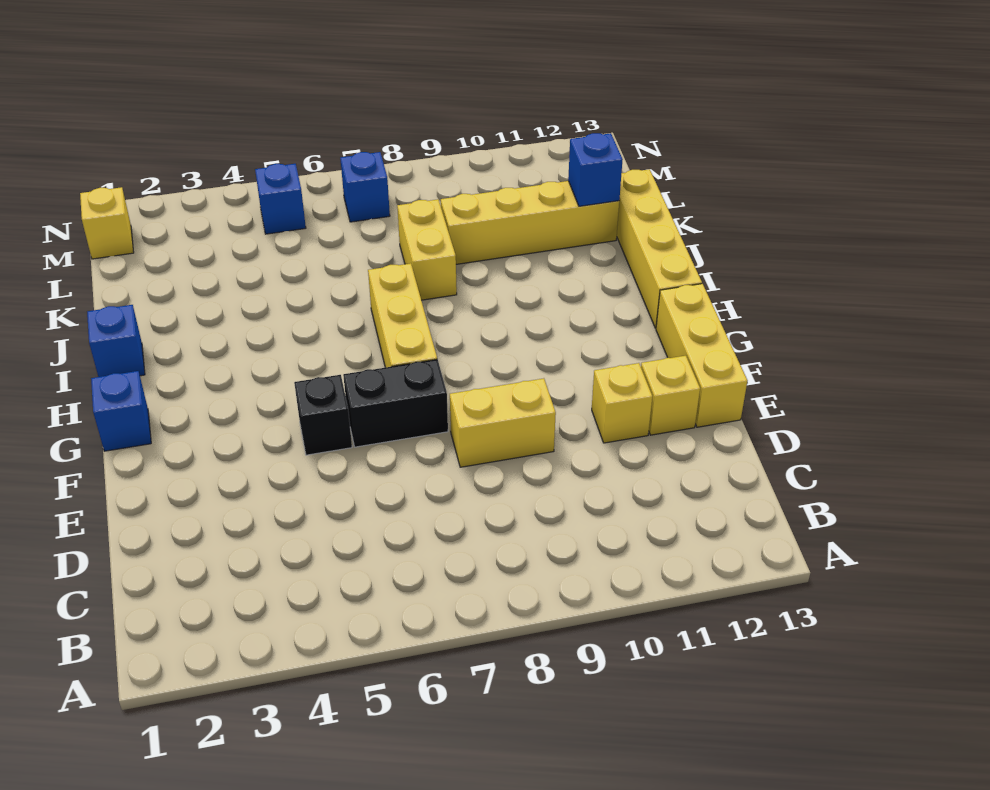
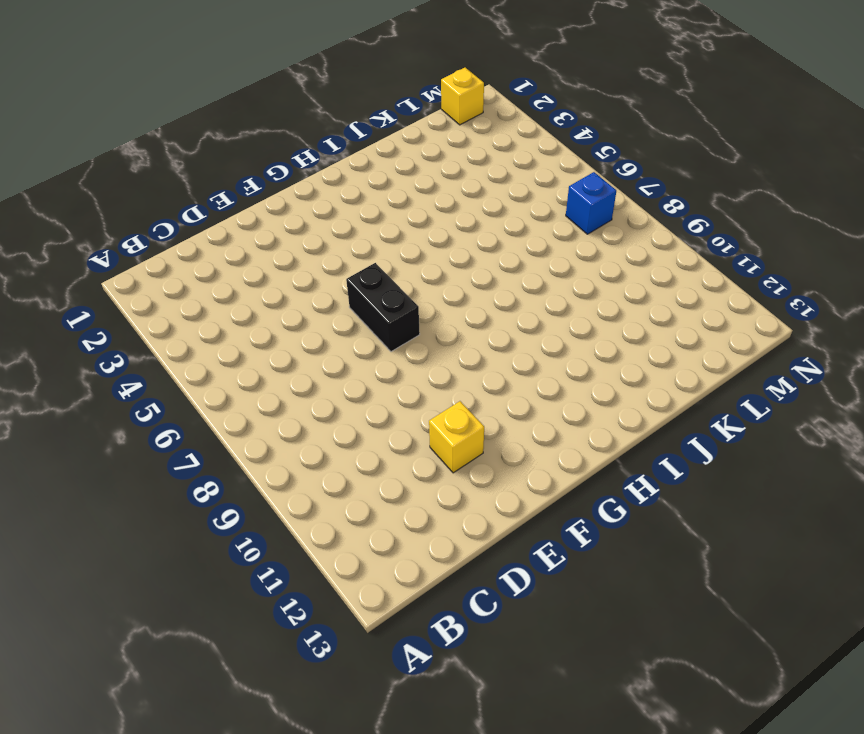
none -> yellow 1x2 brick [450,378,556,467]
none -> yellow 1x1 brick [641,356,700,435]
none -> yellow 1x3 brick [656,284,747,427]

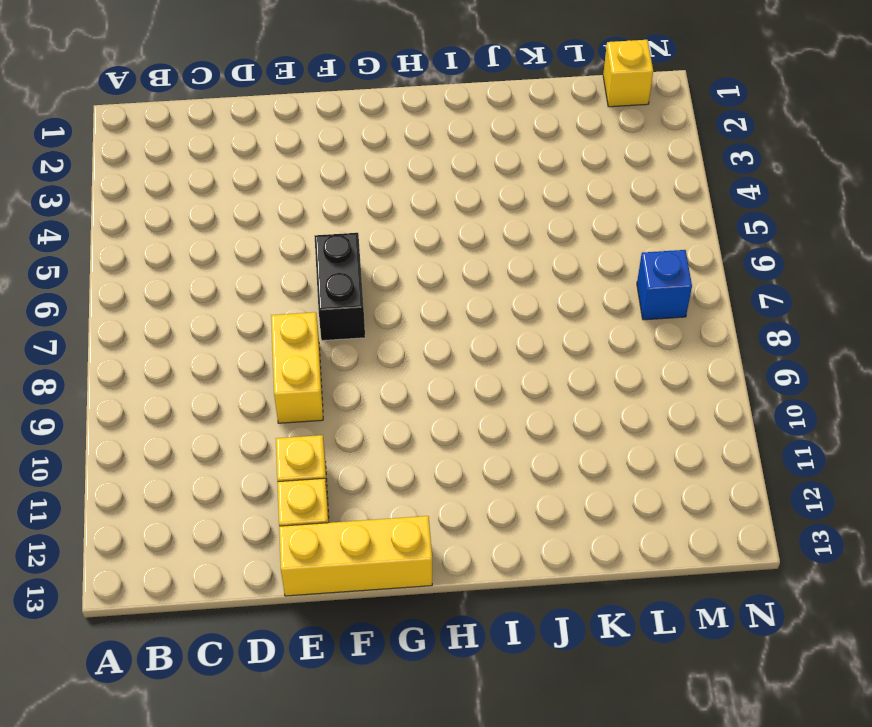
none -> black 1x1 brick [294,375,352,455]
none -> blue 1x1 brick [91,371,151,451]
none -> yellow 1x3 brick [368,263,437,367]

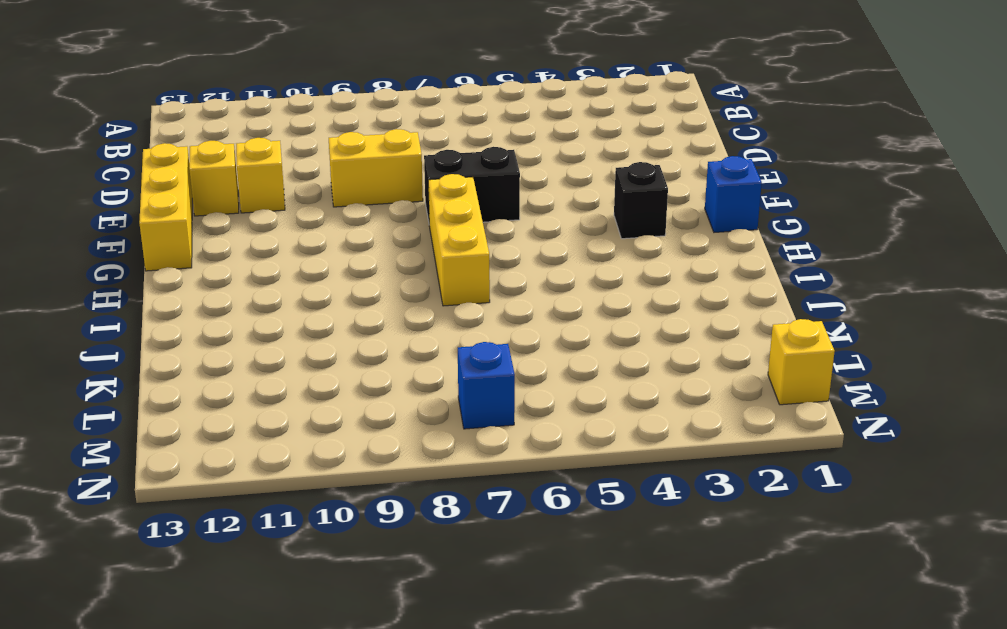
black 1x1 brick [614,162,668,239] -> black 1x1 brick moved to [294,375,352,455]
none -> yellow 1x4 brick [617,169,702,328]
none -> blue 1x1 brick [87,305,145,377]
none -> yellow 1x2 brick [397,199,457,300]

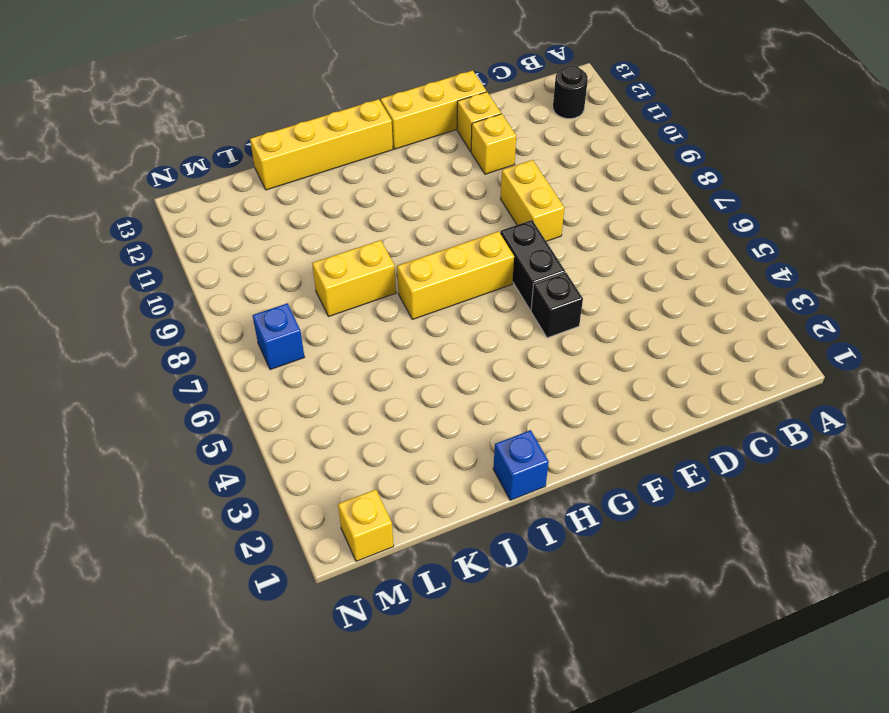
black 1x1 round brick [553,65,588,119] -> none
none -> blue 1x1 brick [91,371,151,451]
none -> yellow 1x4 brick [441,181,619,264]
none -> blue 1x1 brick [255,164,306,234]

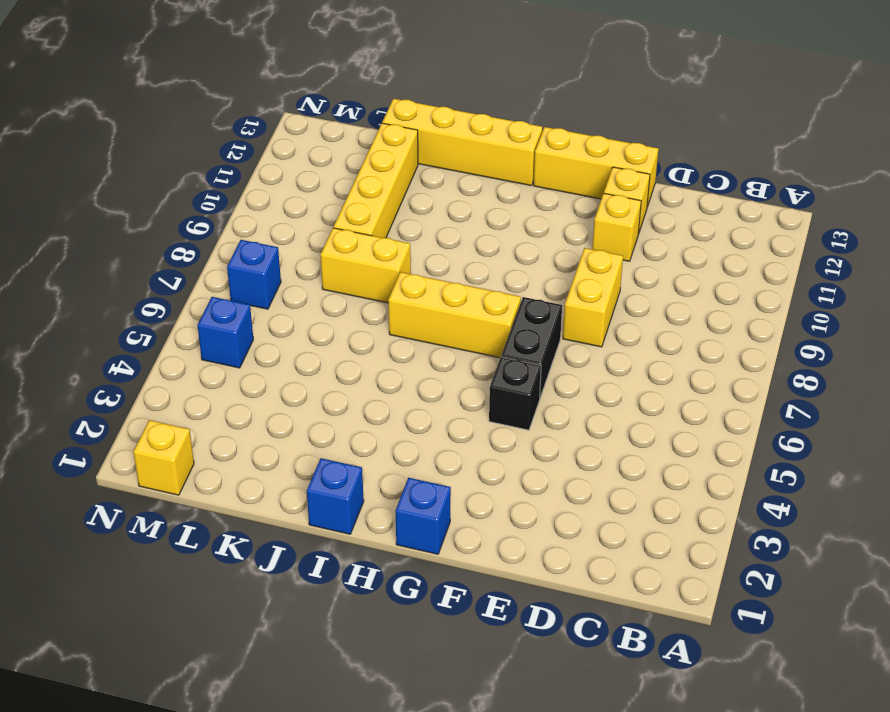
none -> blue 1x1 brick [568,133,623,206]

